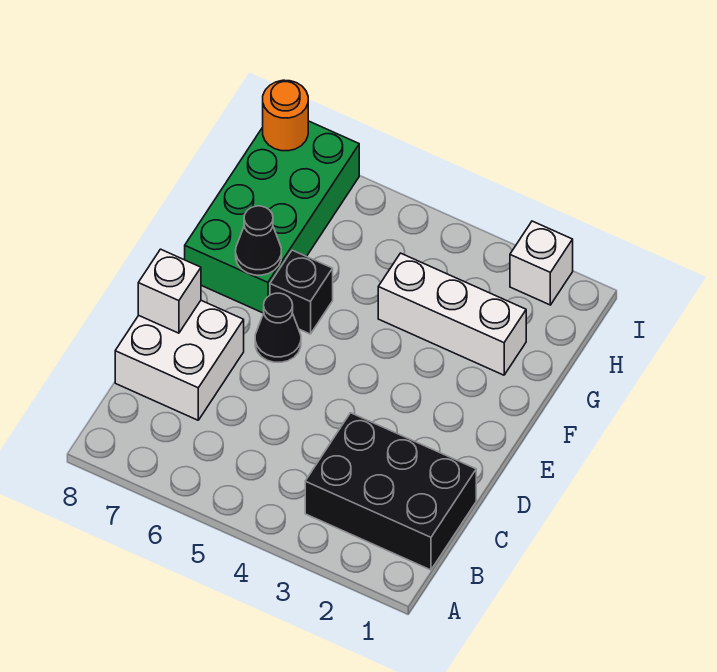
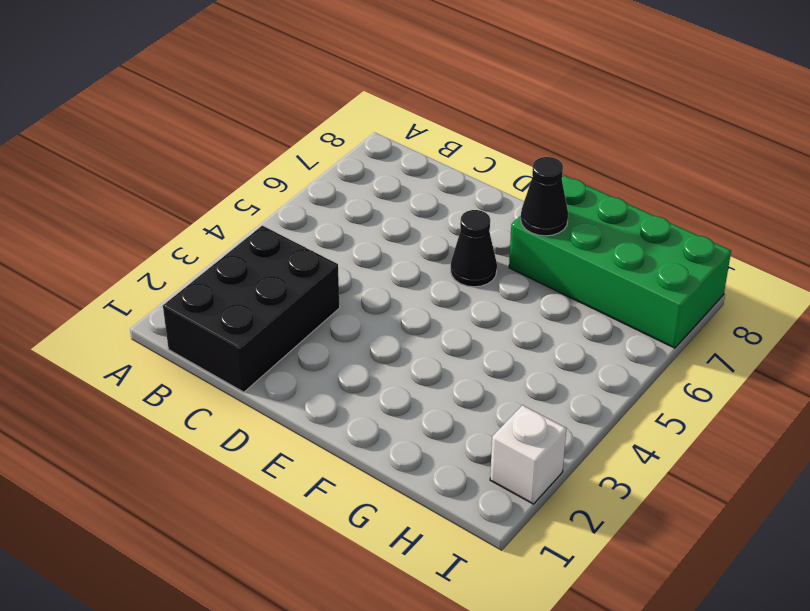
none -> white 2x2 brick [115,301,244,420]
none -> black 1x1 brick [270,250,333,334]

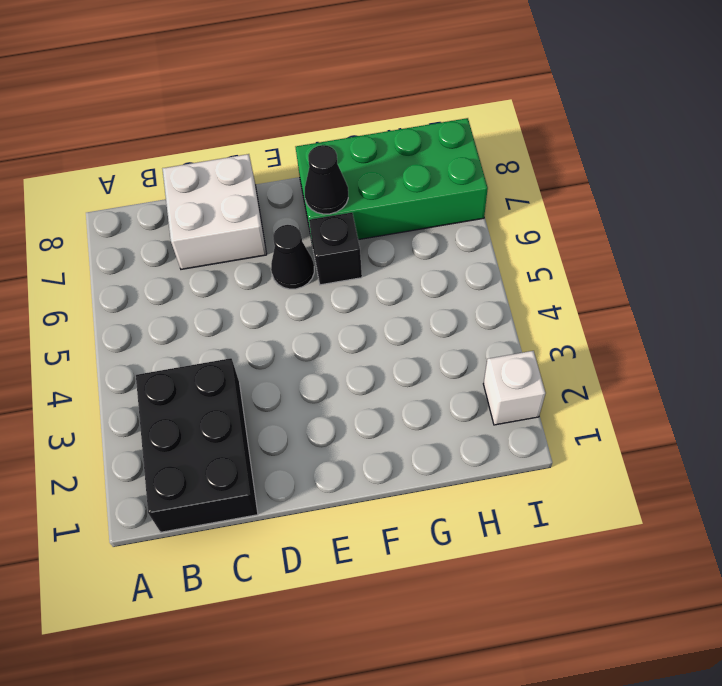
none -> white 1x3 brick [378,253,526,375]
none -> white 1x1 brick [138,249,201,333]

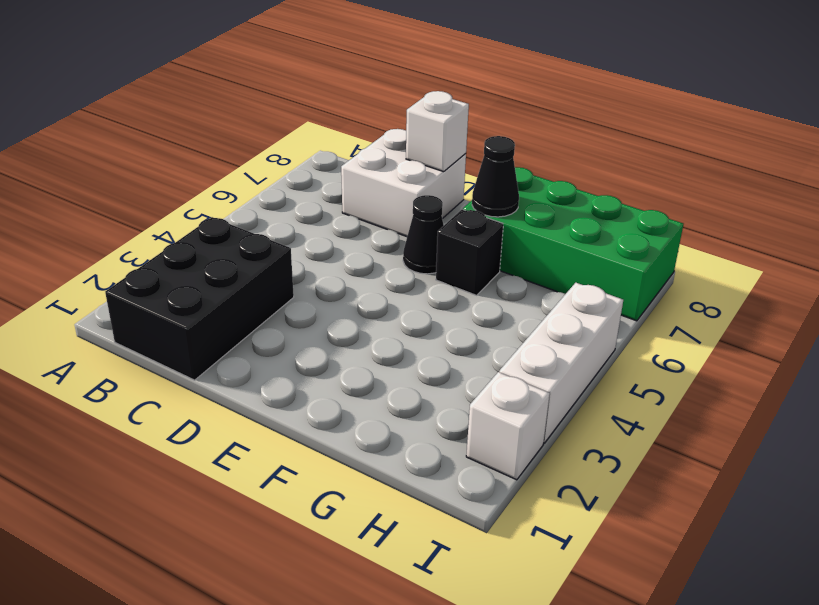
white 1x3 brick [499,283,623,443] -> white 1x3 brick moved to [378,253,526,375]
none -> orange 1x1 round brick [263,80,308,151]

